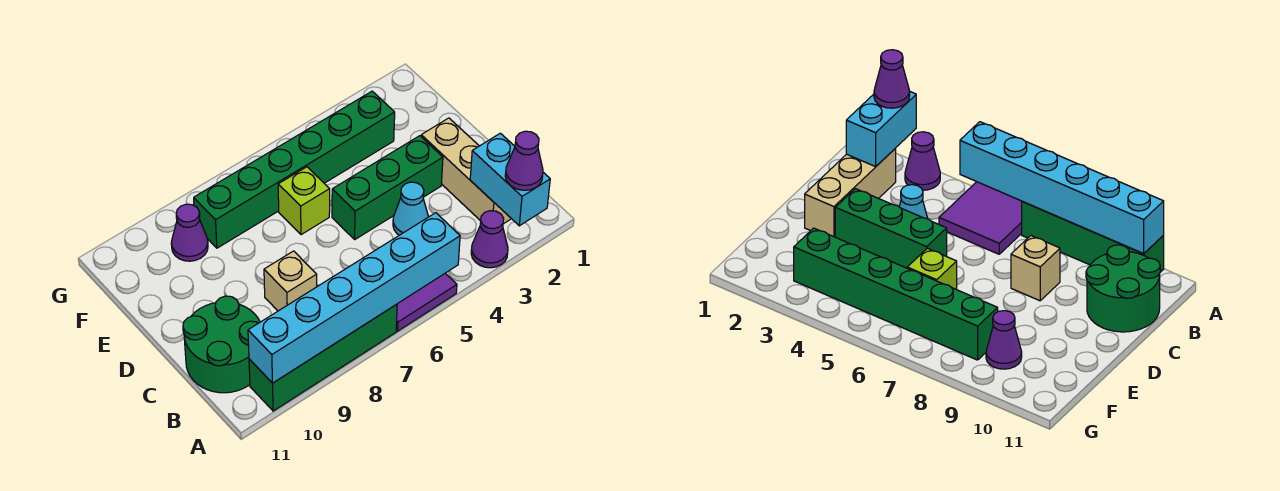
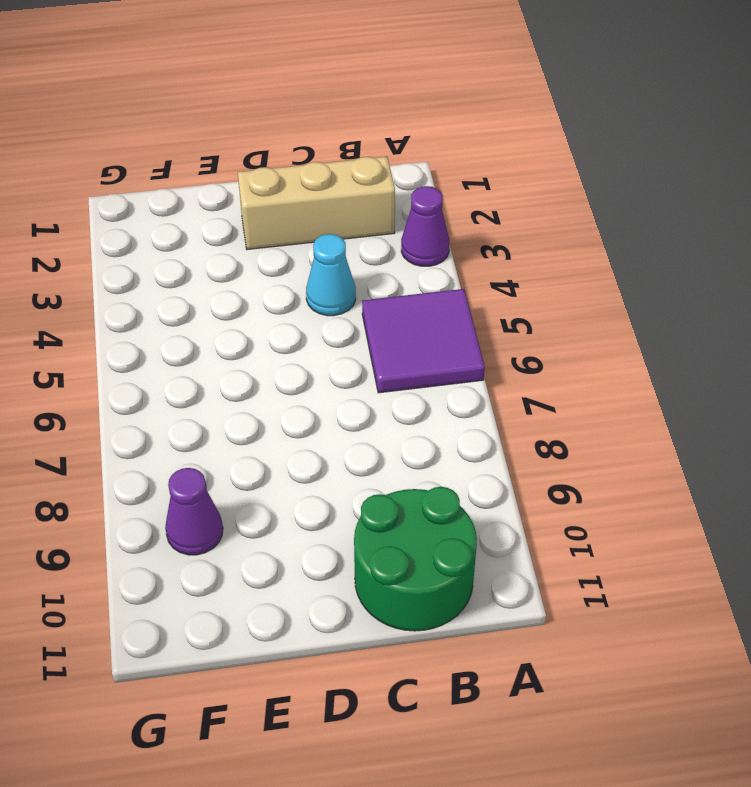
none -> green 1x4 brick [249,304,397,411]
none -> tan 1x1 brick [264,251,317,311]
none -> green 1x3 brick [332,136,443,239]

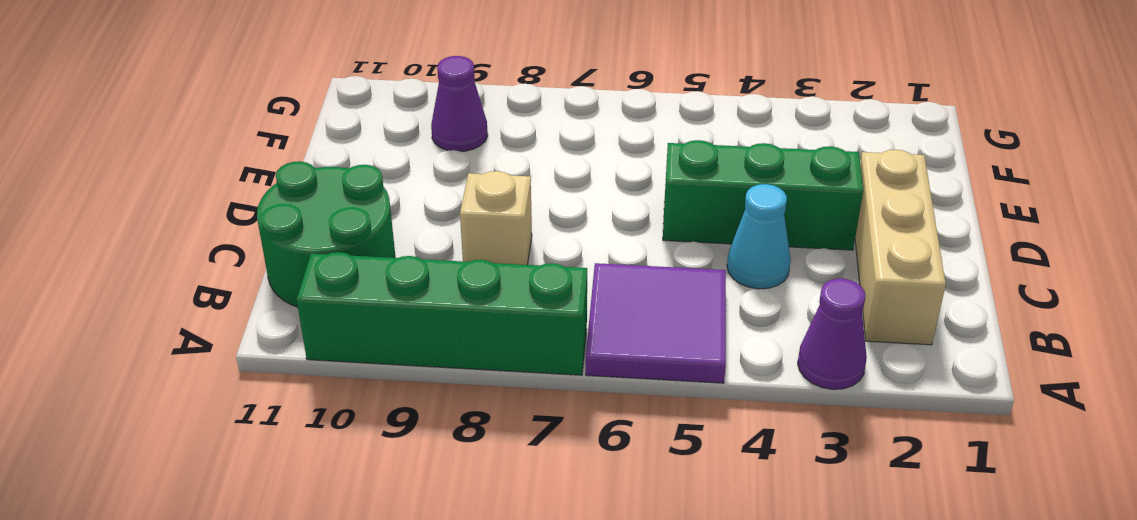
none -> lime 1x1 brick [278,167,330,235]
none -> green 1x6 brick [194,91,395,248]
none -> cyan 1x2 brick [470,133,550,226]

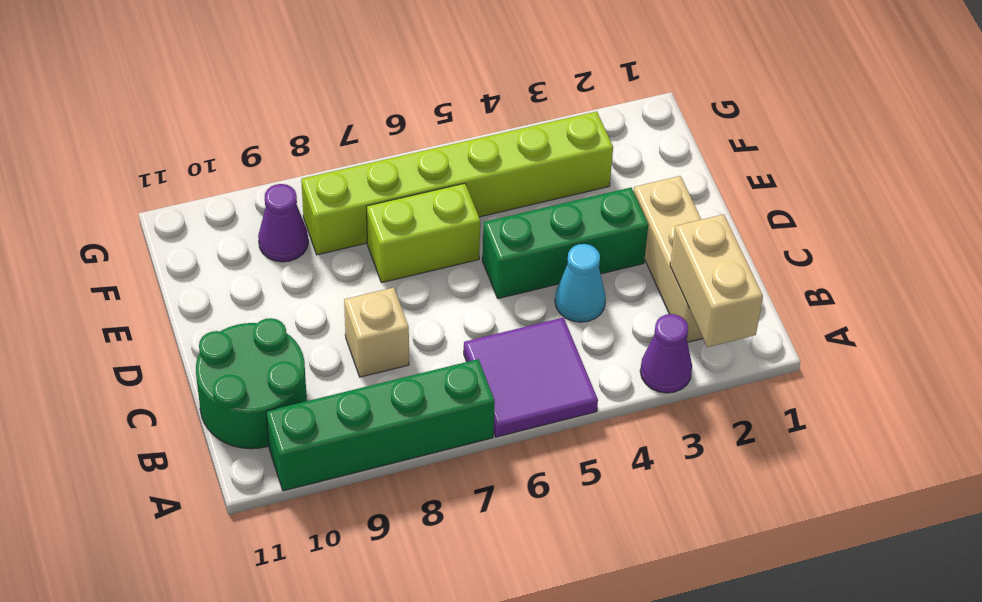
tan 1x2 brick [670,214,763,347] -> cyan 1x2 brick [470,133,550,226]
lime 1x2 brick [366,183,480,283] -> lime 1x1 brick [278,167,330,235]
lime 1x6 brick [301,112,613,255] -> green 1x6 brick [194,91,395,248]
none -> cyan 1x6 brick [248,213,460,383]
none -> purple 1x1 cone [505,131,543,190]

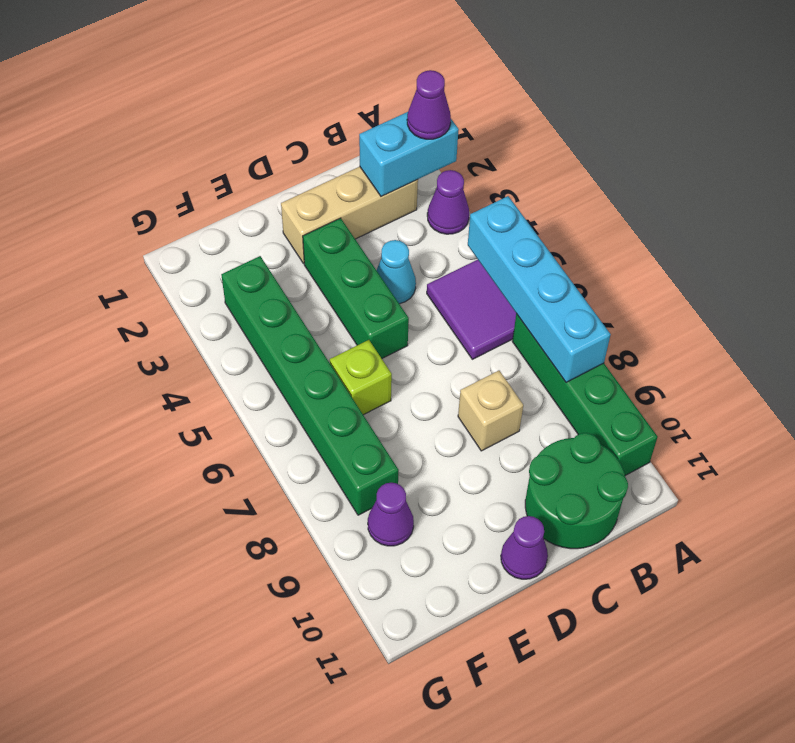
cyan 1x4 brick [468,196,611,382] -> cyan 1x6 brick [248,213,460,383]
purple 1x1 cone [501,516,548,579] -> none

